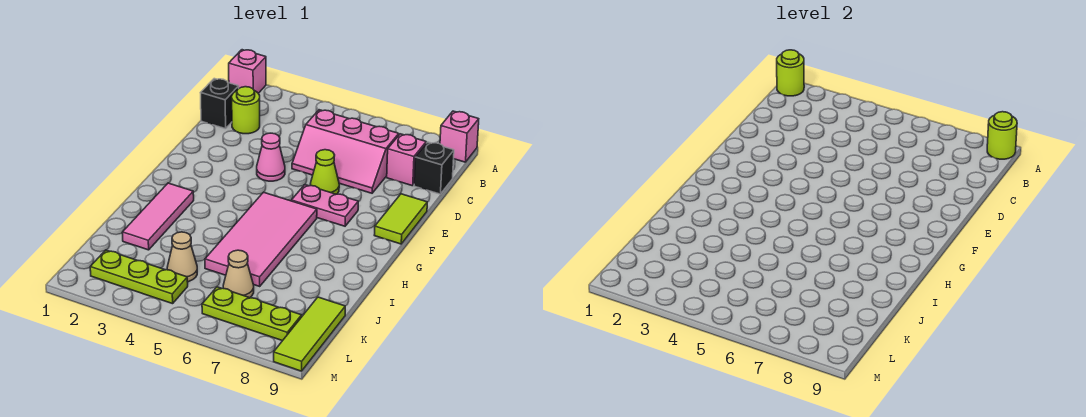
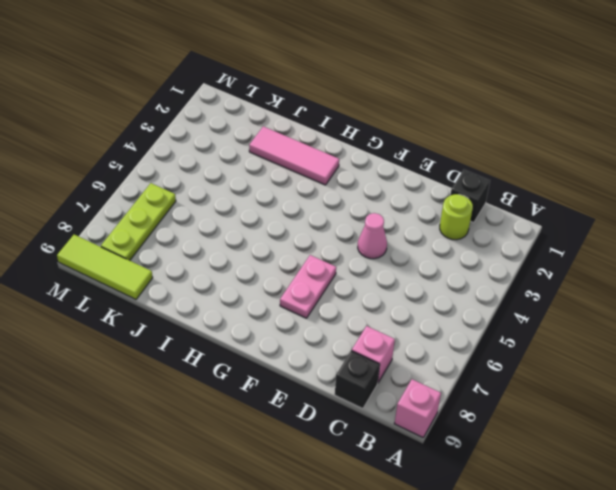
none -> pink 1x1 brick [229,50,266,93]
none -> pink 2x3 slope [292,110,399,193]
none -> lime 1x1 cone [310,150,339,194]

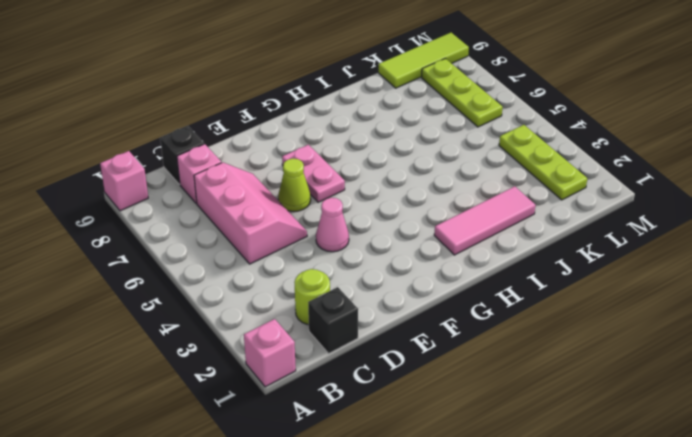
none -> lime 1x2 tile [374,194,427,244]
none -> pink 2x4 tile [205,192,317,286]
none -> tan 1x1 cone [167,232,197,282]

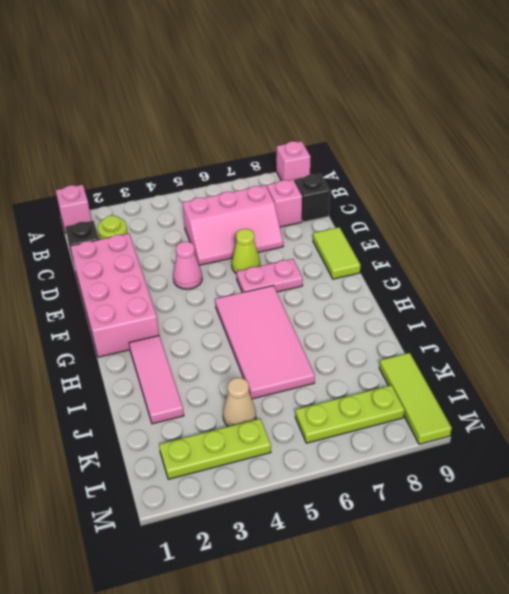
pink 2x4 brick [70,234,159,357] -> none
none -> tan 1x1 cone [223,250,254,298]
none -> lime 1x1 round brick [777,50,804,96]
none -> lime 1x1 round brick [987,112,1017,159]

